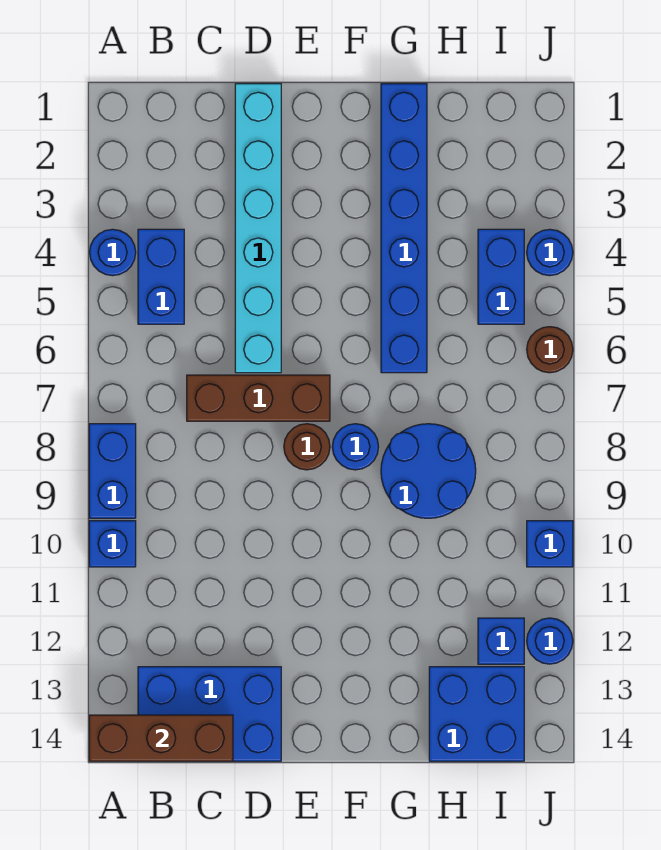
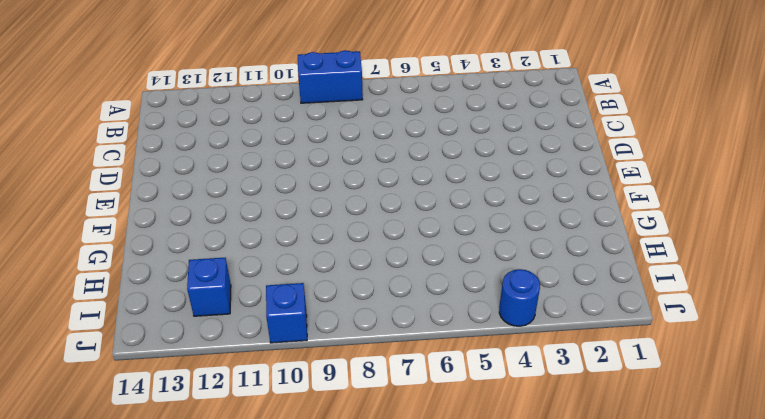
none -> blue 1x1 round brick [90,229,136,276]
none -> blue 1x1 brick [89,521,136,567]
none -> blue 1x2 brick [138,229,184,324]

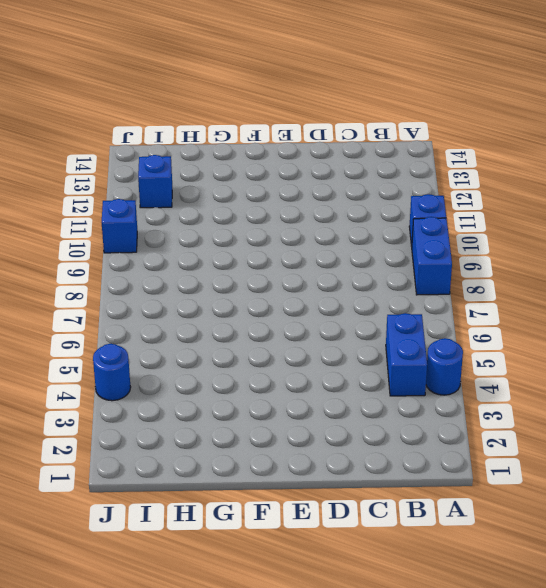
none -> blue 2x3 brick [138,667,281,761]
none -> brown 1x3 brick [187,375,330,421]
none -> cyan 1x6 brick [235,84,281,373]

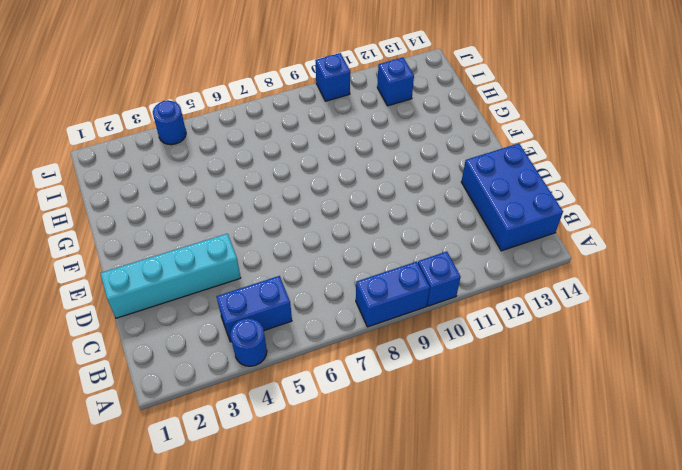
cyan 1x4 brick [100,234,241,318] -> cyan 1x6 brick [235,84,281,373]
none -> brown 1x3 brick [187,375,330,421]
none -> brown 1x1 round brick [284,424,330,470]
none -> blue 1x1 round brick [332,424,379,470]

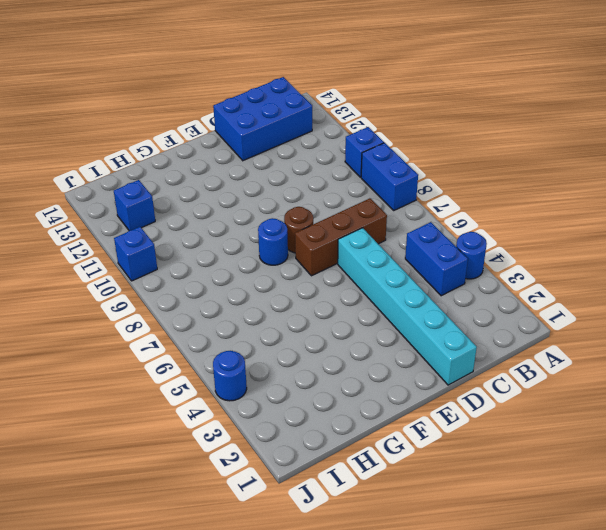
none -> blue 1x6 brick [381,84,427,373]
none -> blue 2x2 round brick [381,424,476,518]
none -> blue 2x2 brick [429,667,524,761]

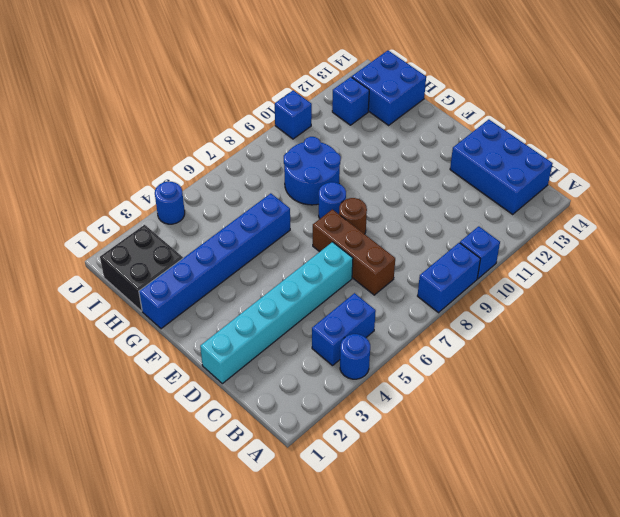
black 2x2 brick [100,225,183,311] -> none
none -> blue 1x2 brick [478,229,524,324]
none -> brown 1x1 round brick [527,327,573,373]
none -> blue 1x1 round brick [527,618,573,664]

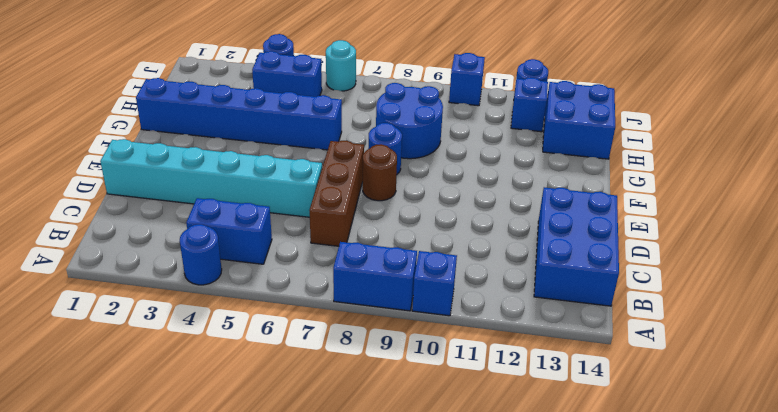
cyan 1x1 round brick [326,40,356,91] -> brown 1x1 round brick [527,327,573,373]
none -> brown 1x3 brick [89,715,233,761]

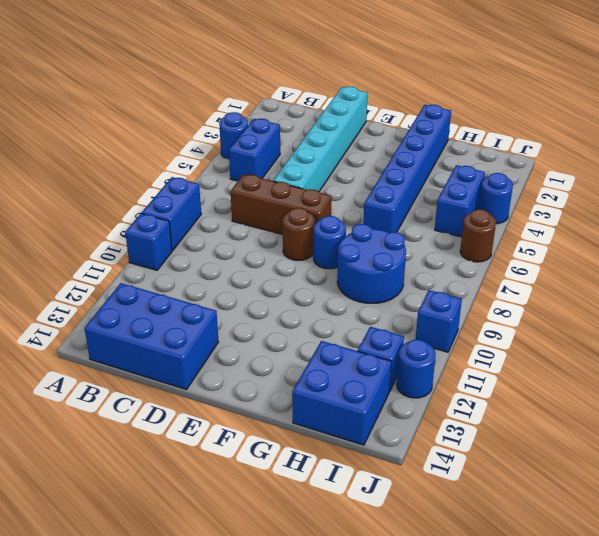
none -> brown 1x3 brick [89,715,233,761]

